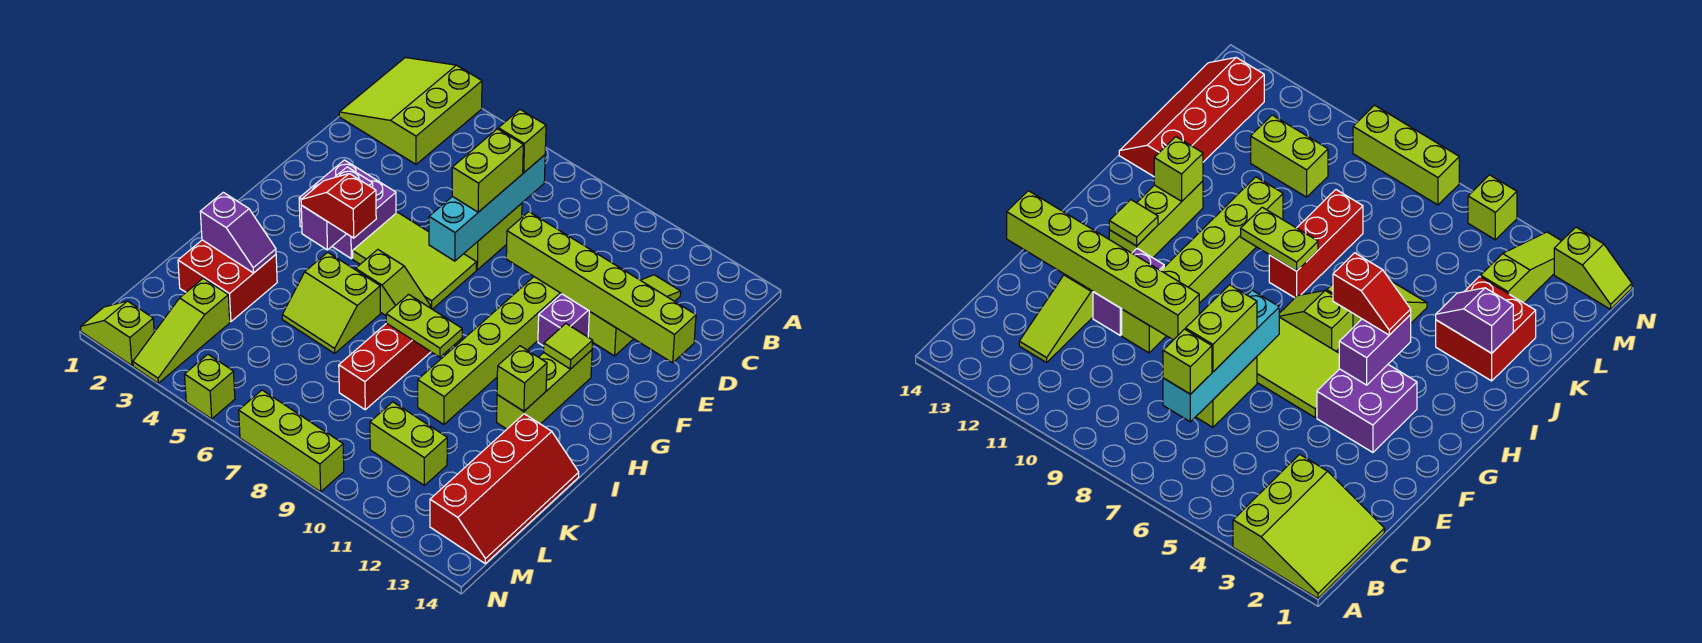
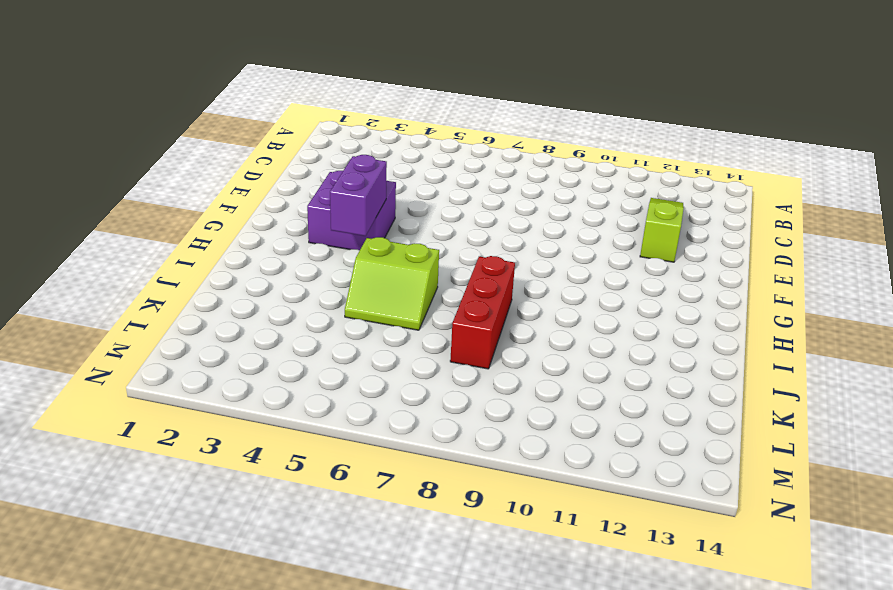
none -> lime 3x3 slope [339,57,482,164]
none -> lime 1x2 brick [464,203,522,270]
none -> lime 1x6 brick [418,277,561,424]

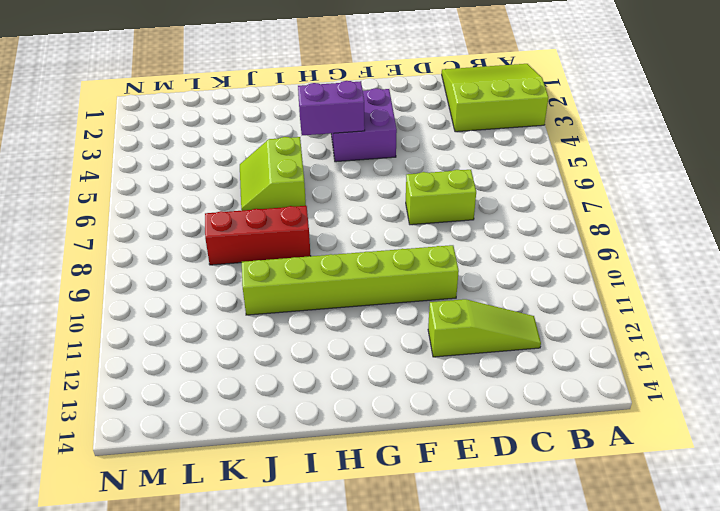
none -> purple 1x2 brick [538,294,590,346]
none -> lime 2x3 tile [353,212,476,309]
none -> lime 1x3 brick [497,350,592,429]

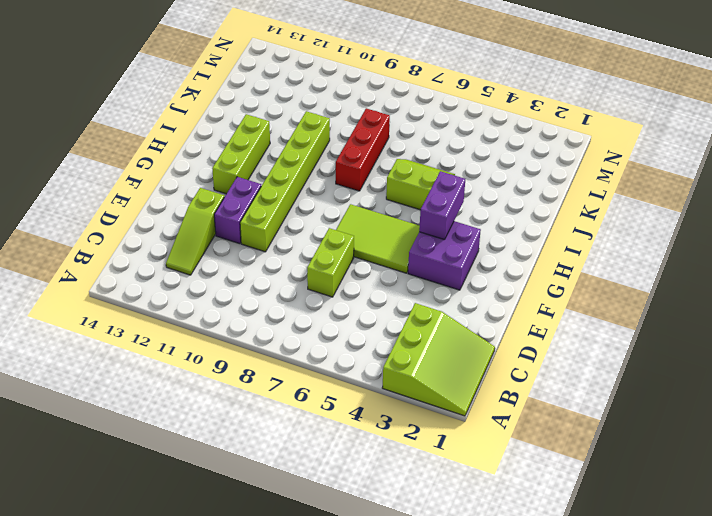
none -> lime 1x2 slope [356,250,431,315]
none -> red 2x2 brick [178,240,277,322]
none -> red 2x4 slope [430,414,579,564]

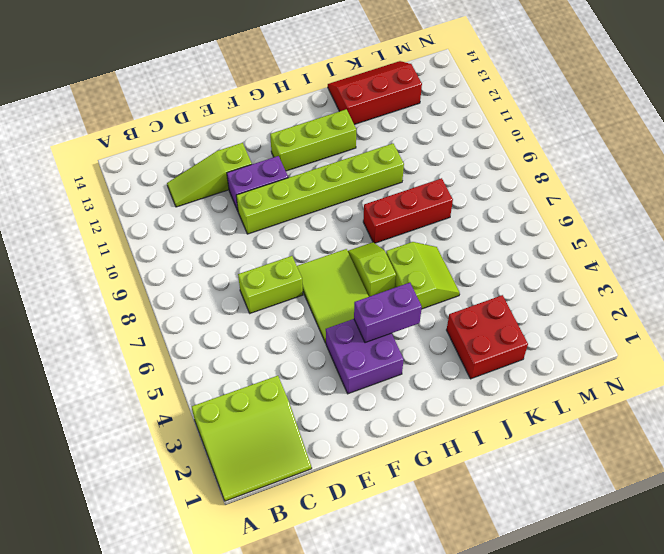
red 2x3 slope [328,61,422,125] -> red 2x4 slope [430,414,579,564]
none -> lime 1x3 slope [133,278,230,383]
none -> lime 1x2 brick [370,402,447,485]
none -> lime 1x2 slope [81,301,154,365]

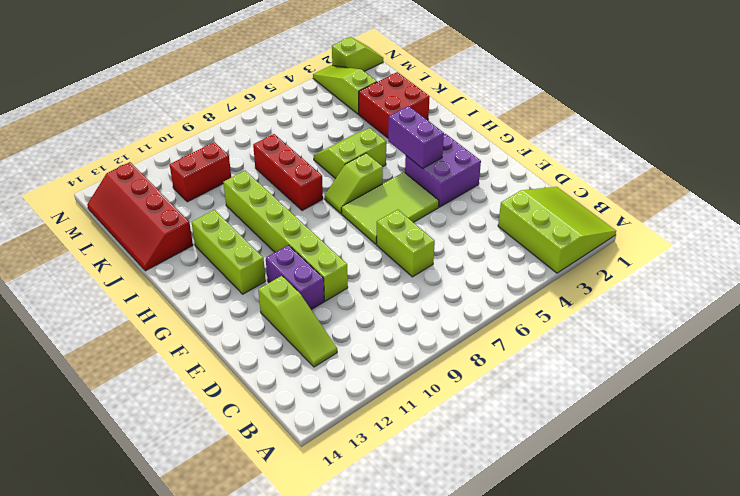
red 1x2 brick [170,142,231,202] -> lime 1x2 brick [370,402,447,485]
none -> lime 1x1 brick [185,354,235,419]
none -> lime 1x3 brick [239,390,344,492]
none -> cyan 1x4 brick [429,155,545,261]

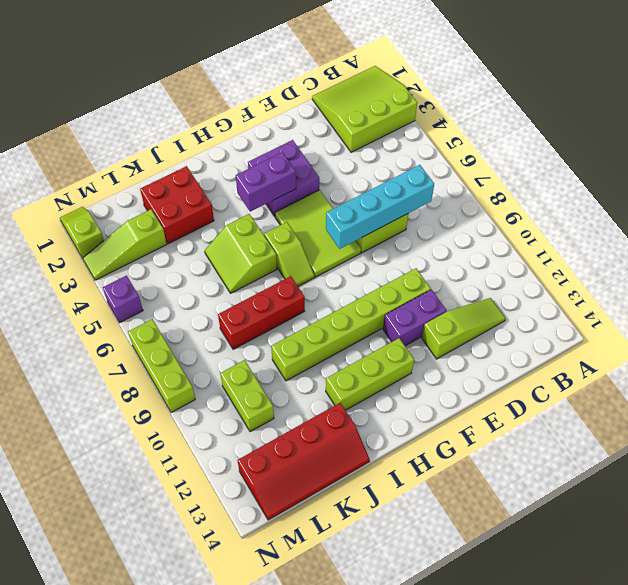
purple 1x1 brick [103,276,143,323] -> lime 1x1 brick [185,354,235,419]
none -> lime 1x6 brick [506,212,696,363]
none -> lime 1x1 tile [544,324,593,369]
none -> lime 1x2 plate [386,294,462,357]

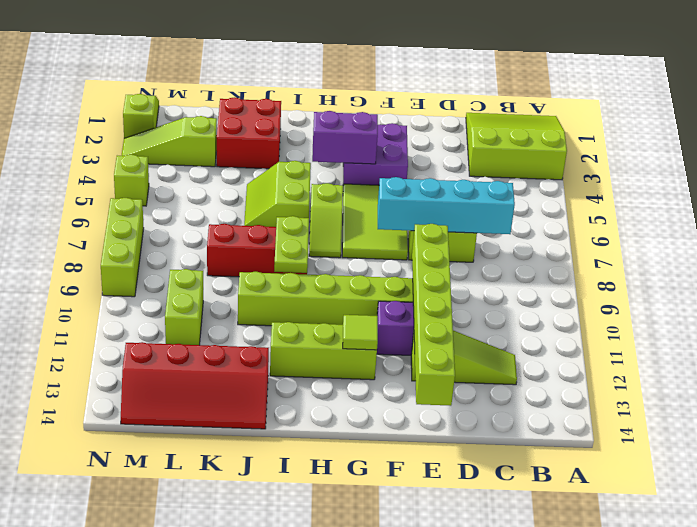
none -> lime 1x1 brick [497,346,547,411]
none -> purple 1x2 slope [200,192,276,273]
none -> lime 1x1 brick [498,110,546,172]

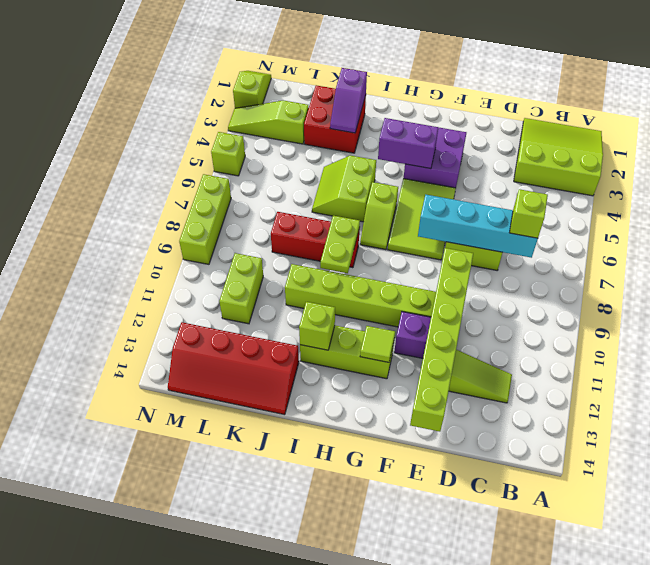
none -> lime 1x2 brick [452,129,523,212]
none -> red 1x2 slope [301,174,376,238]

